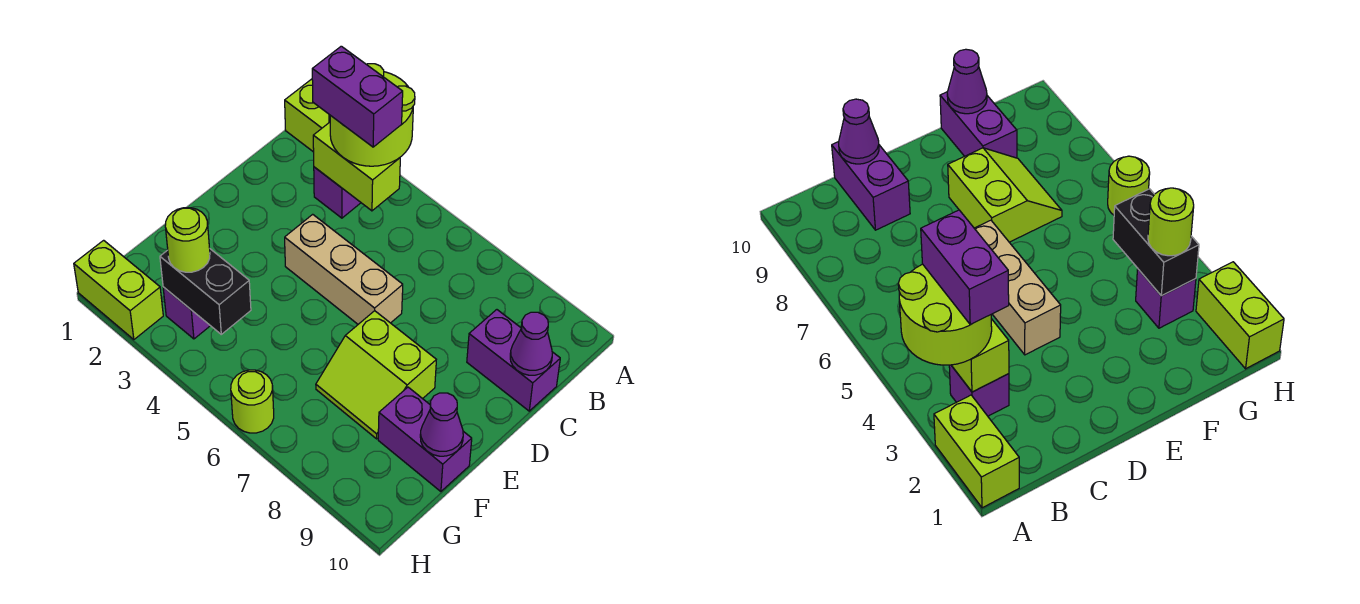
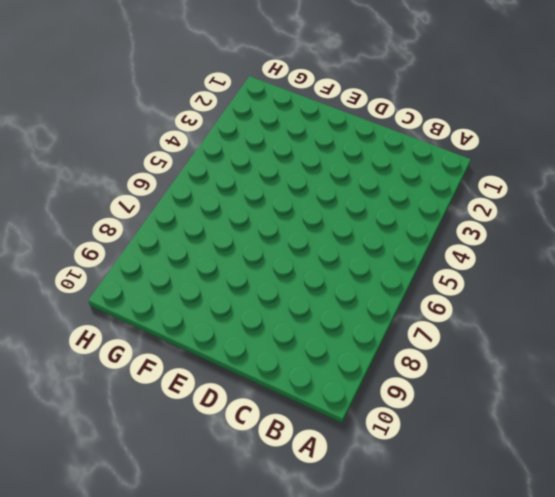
none -> lime 1x2 brick [285,79,330,152]
none -> purple 1x1 brick [314,167,361,218]
none -> purple 1x2 brick [467,310,560,411]

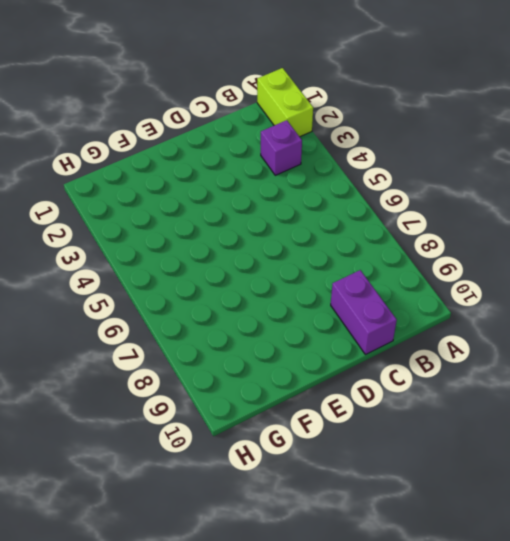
none -> tan 1x3 brick [285,214,403,324]
none -> lime 2x2 slope [316,311,436,439]
none -> purple 1x2 brick [378,387,472,492]

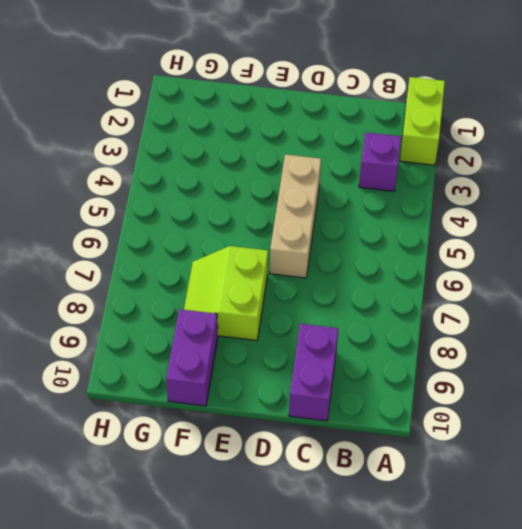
none -> purple 1x1 brick [163,287,210,339]
none -> lime 1x2 brick [74,240,163,340]
none -> lime 1x1 round brick [231,370,274,433]

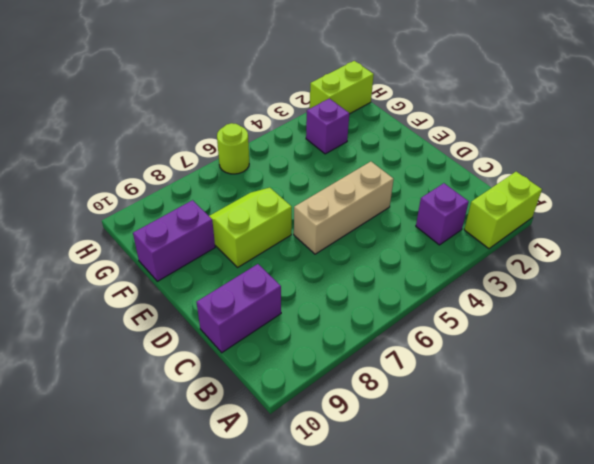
none -> lime 1x2 brick [313,122,400,211]
none -> purple 1x1 cone [510,312,552,375]
none -> purple 1x1 cone [420,393,463,456]

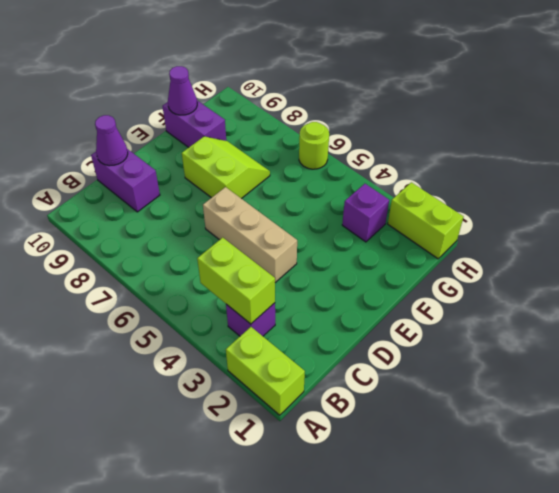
none -> black 1x2 brick [160,249,251,334]
none -> lime 2x2 round brick [330,64,415,166]
none -> lime 1x1 round brick [165,208,210,272]

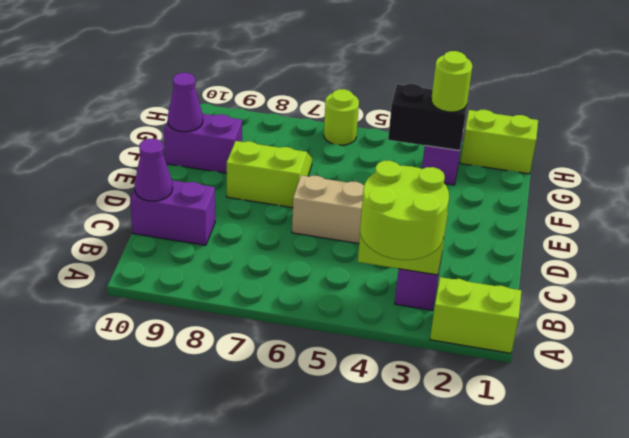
none -> purple 1x2 brick [312,46,403,147]

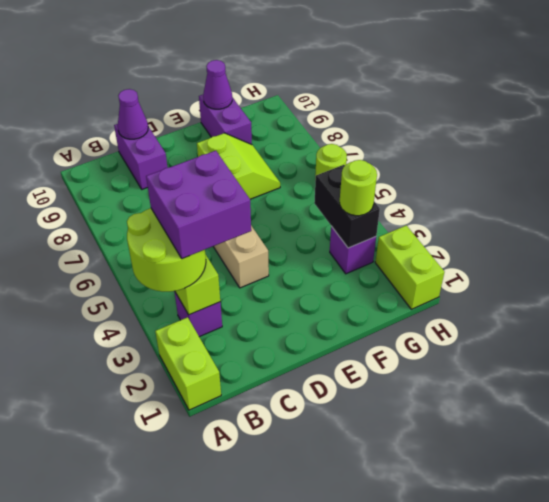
purple 2x2 brick [146,151,251,259] -> purple 1x2 brick [312,46,403,147]

